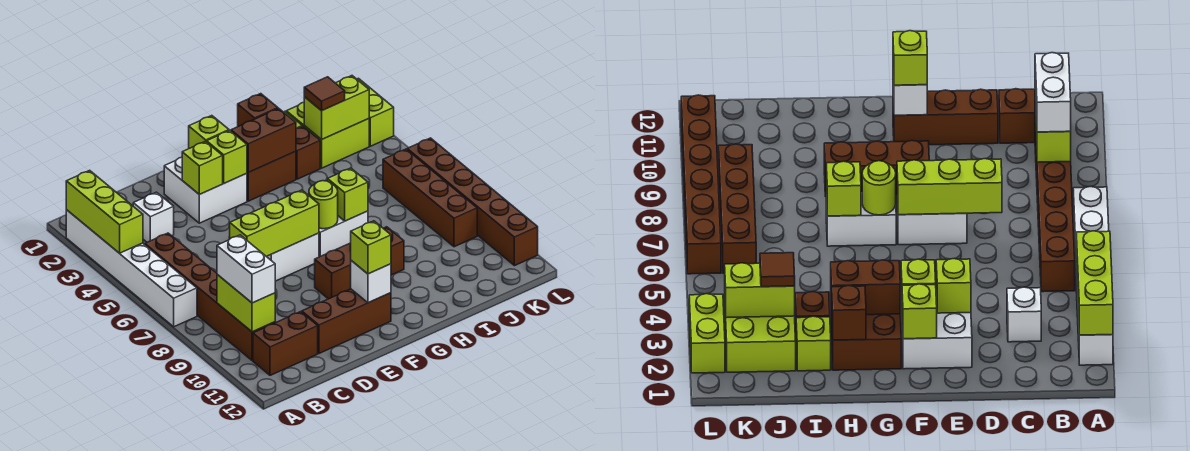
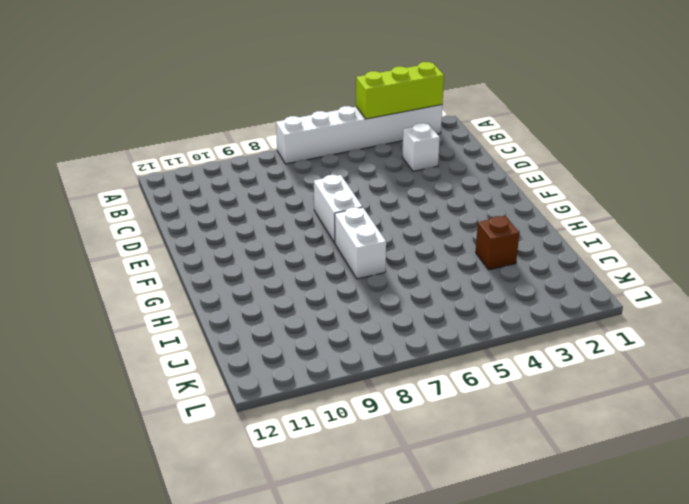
none -> brown 1x6 brick [145,233,275,361]
none -> brown 1x2 brick [253,312,318,375]
none -> brown 1x3 brick [302,289,391,353]
none -> white 2x2 brick [164,157,247,223]

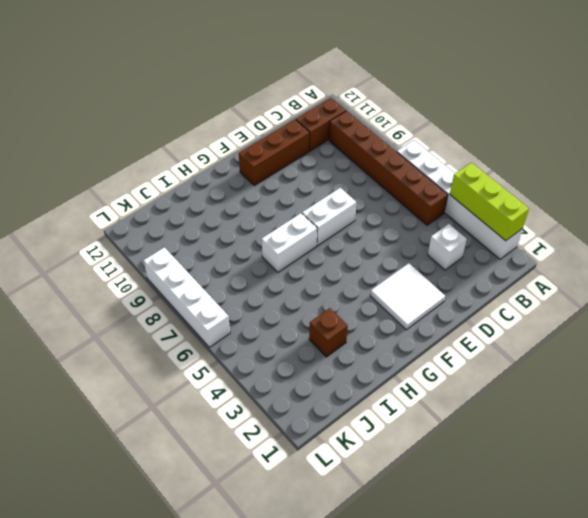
white 2x2 tile [370,263,445,330] -> white 2x2 brick [164,157,247,223]
white 1x4 brick [144,247,230,347] -> brown 1x6 brick [407,138,538,266]
none -> brown 1x3 brick [315,227,404,299]
none -> brown 2x2 brick [247,151,296,201]
none -> lime 1x1 brick [796,316,831,371]
none -> lime 2x2 brick [286,103,369,168]

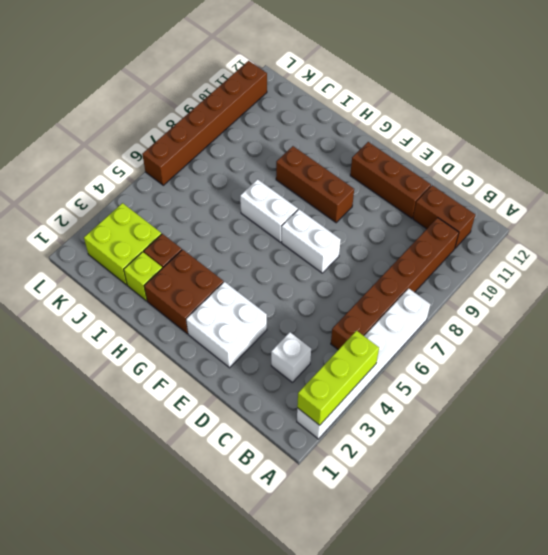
none -> brown 1x4 brick [383,149,477,247]
none -> lime 1x2 brick [357,78,394,146]
none -> lime 1x2 brick [217,274,275,332]
none -> lime 1x3 brick [230,190,319,256]

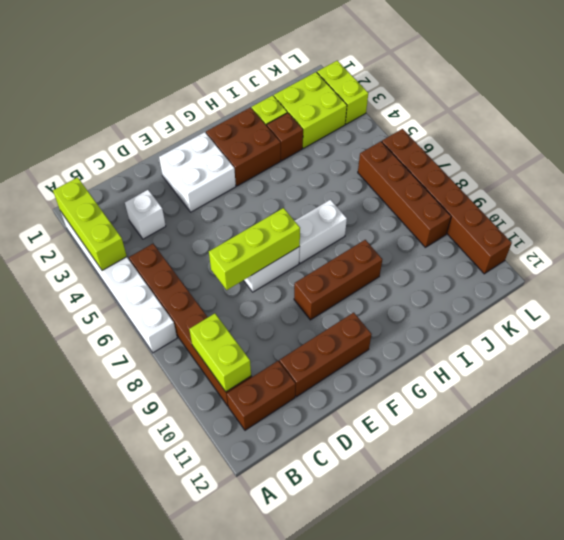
none -> lime 1x1 brick [182,141,223,194]
none -> lime 1x1 brick [189,116,229,148]
none -> lime 1x1 brick [207,130,247,183]
none -> white 1x1 brick [351,261,391,303]

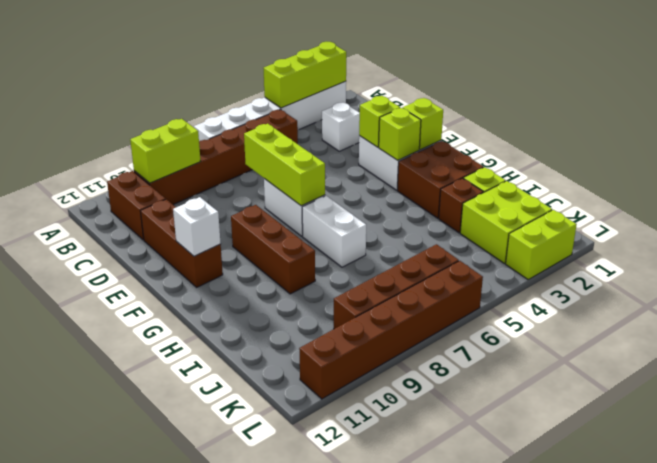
none -> brown 1x2 brick [231,108,296,172]
none -> lime 1x1 round brick [309,181,338,229]
none -> brown 1x1 brick [238,94,278,126]
none -> lime 1x1 brick [328,168,368,221]

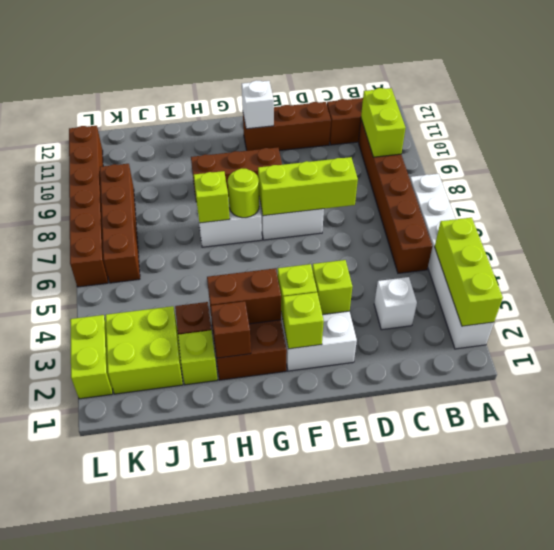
none -> lime 1x2 brick [304,76,369,140]
none -> white 1x2 brick [217,235,275,303]
none -> lime 1x1 brick [351,221,391,274]
none -> brown 1x1 tile [304,77,345,111]

